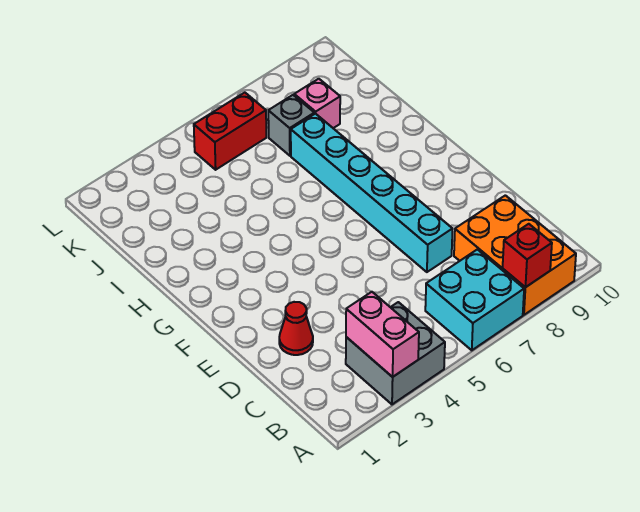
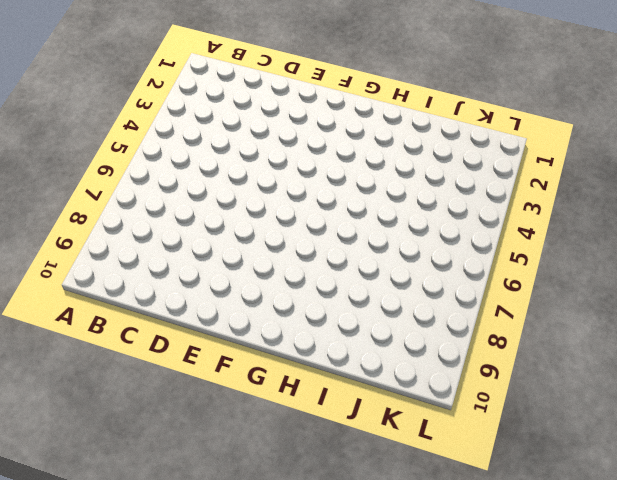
none -> grey 2x2 brick [346,302,445,404]
none -> cyan 2x2 brick [425,249,524,350]

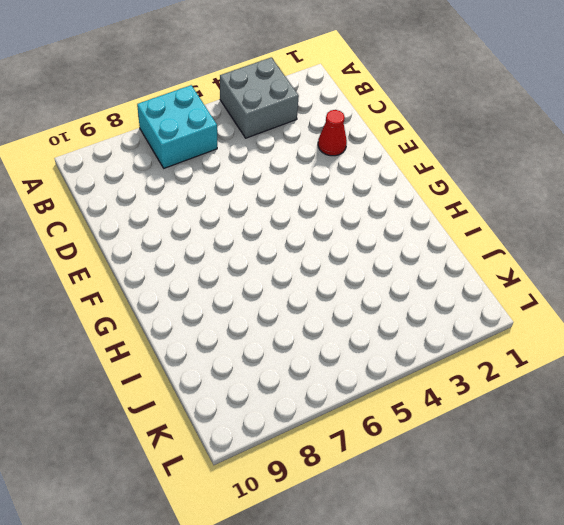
none -> orange 2x3 brick [454,195,576,315]
none -> cyan 1x6 brick [291,114,453,272]

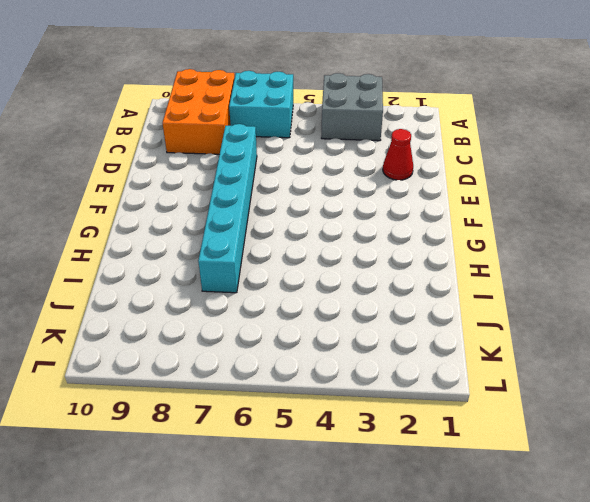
none -> grey 1x1 brick [268,95,314,156]
none -> pink 1x1 brick [294,79,340,128]

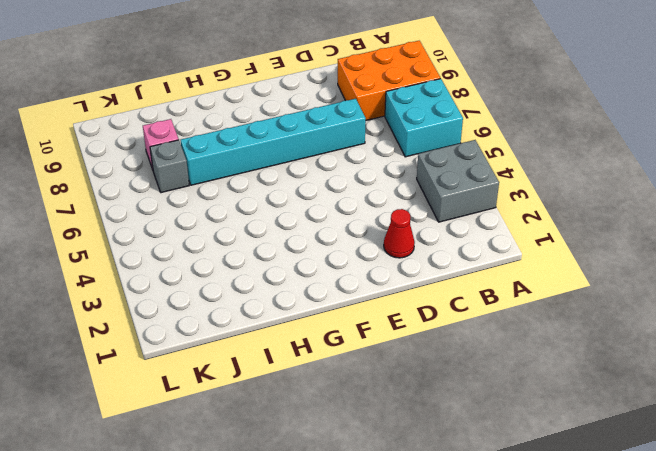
none -> red 1x2 brick [194,93,266,170]
none -> pink 1x2 brick [346,292,419,377]

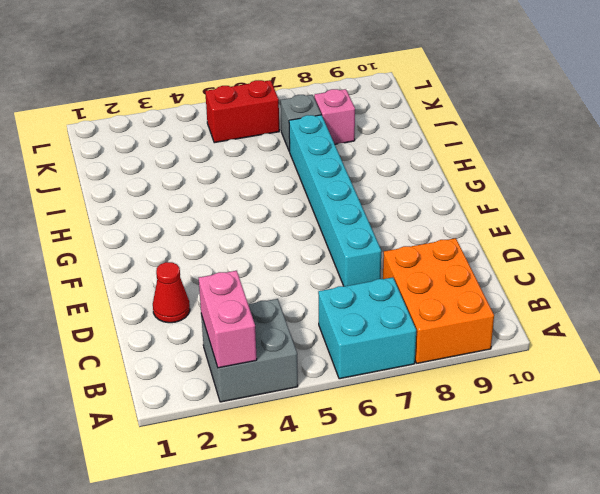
none -> red 1x1 brick [503,224,552,287]

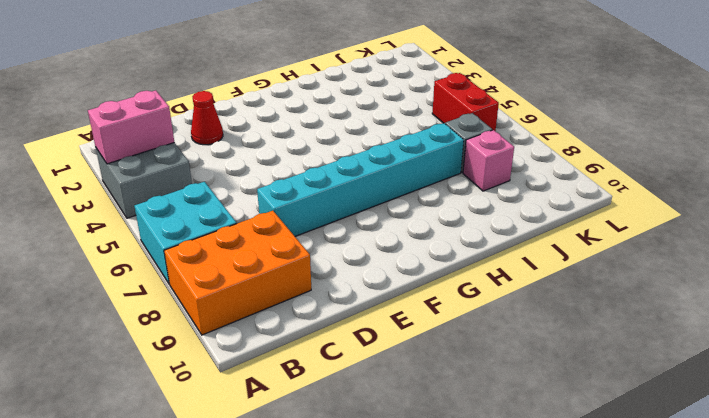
none -> red 1x1 brick [503,224,552,287]

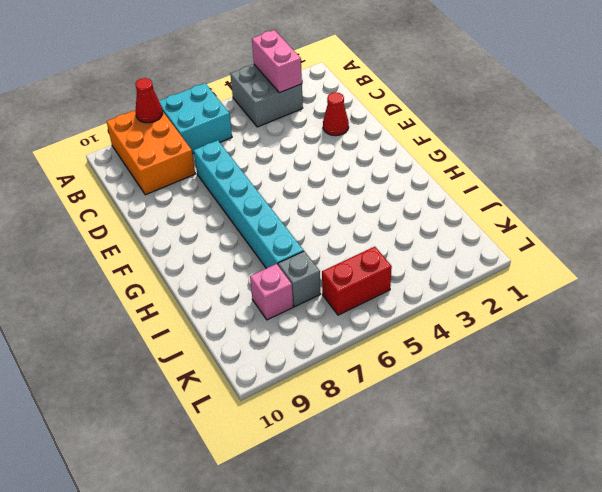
red 1x1 cone [135,78,163,123] -> red 1x1 brick [503,224,552,287]

